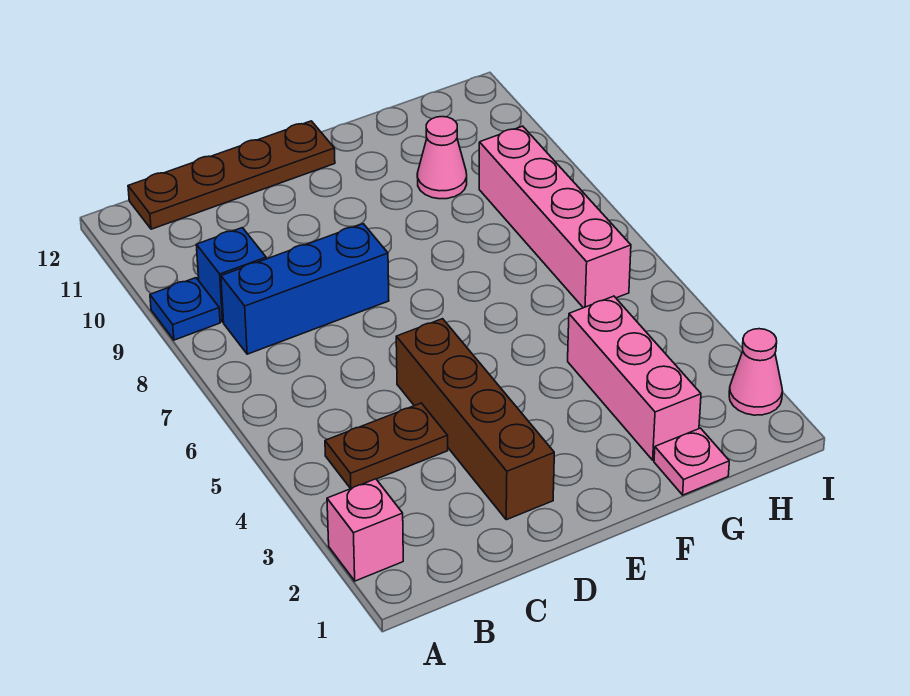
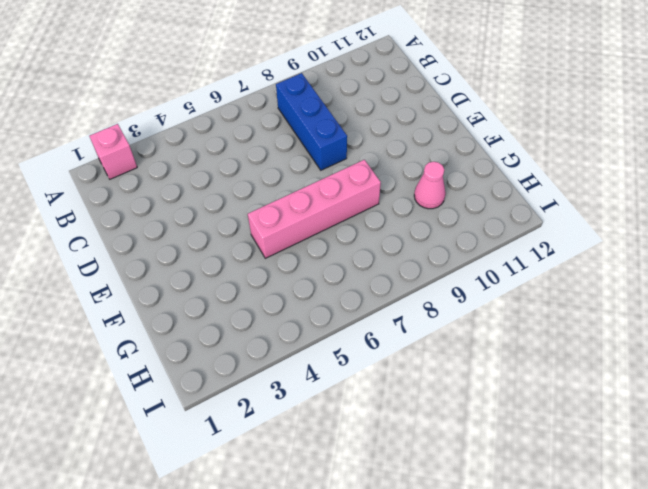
pink 1x4 brick [248,160,381,258] -> pink 1x4 brick moved to [479,126,631,308]
none -> blue 1x1 plate [150,278,220,340]
none -> brown 1x2 plate [325,403,448,489]
none -> blue 1x1 brick [196,228,266,322]

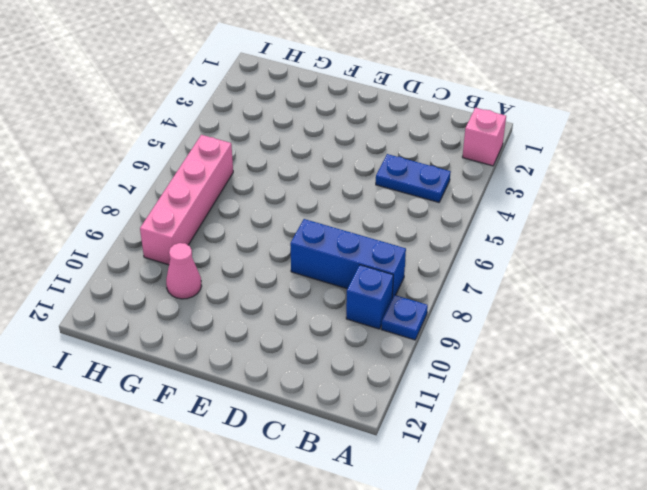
blue 1x2 plate [376,154,451,202] -> brown 1x2 plate [325,403,448,489]
none -> brown 1x4 plate [128,121,335,229]
none -> brown 1x4 brick [396,319,554,520]
none -> pink 1x1 plate [654,428,729,495]

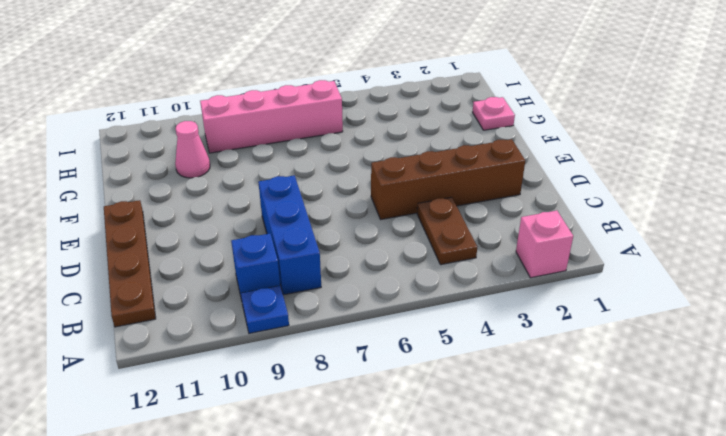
none -> pink 1x3 brick [568,296,701,460]
none -> pink 1x1 cone [729,329,783,415]

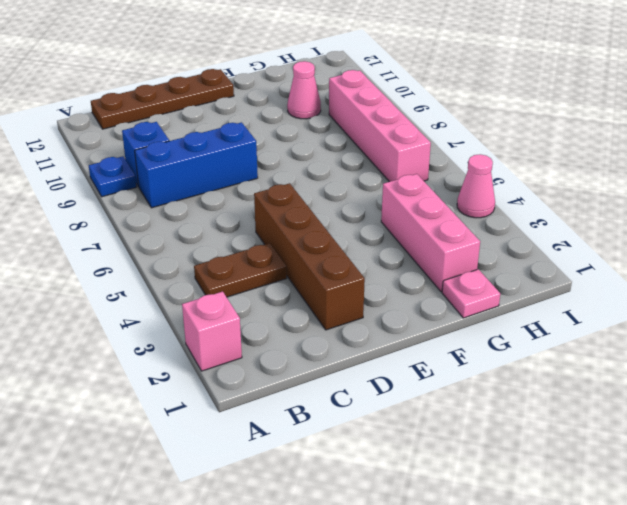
pink 1x1 cone [457,154,495,218] -> pink 1x1 cone moved to [729,329,783,415]

